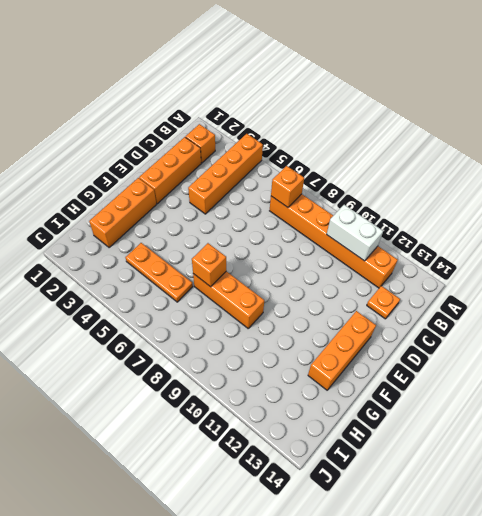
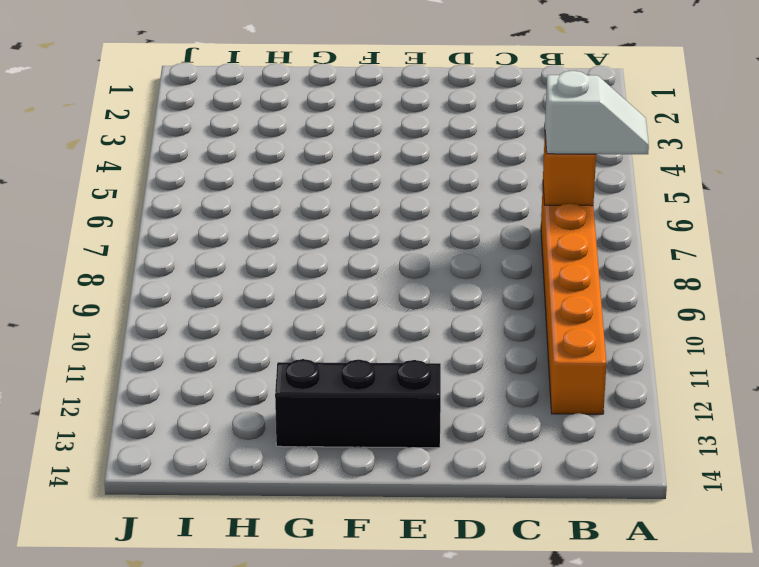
white 1x2 slope [545,71,649,154] -> none
black 1x3 brick [275,359,441,448] -> orange 1x3 brick [308,311,376,390]
none -> orange 1x4 brick [188,134,263,214]
none -> orange 1x1 brick [185,124,215,163]
none -> orange 1x3 brick [139,137,201,204]

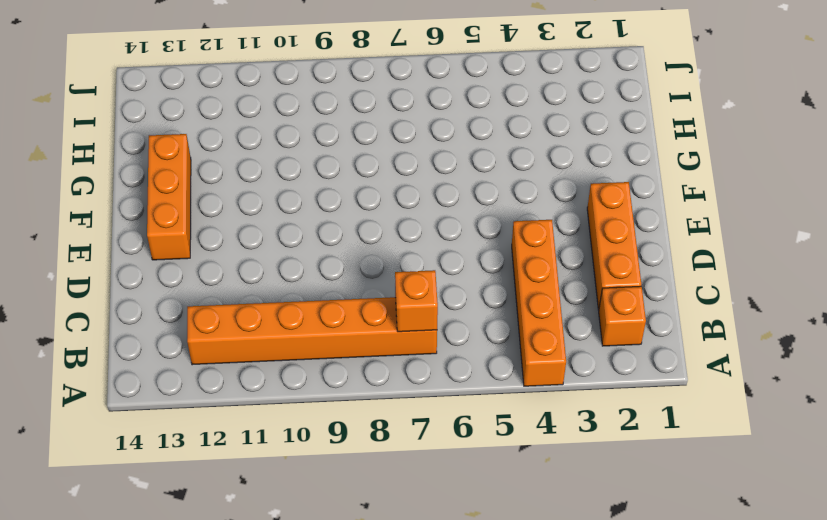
none -> orange 1x1 plate [367,286,400,319]
none -> orange 1x3 brick [89,178,156,248]
none -> orange 1x3 brick [193,271,264,328]

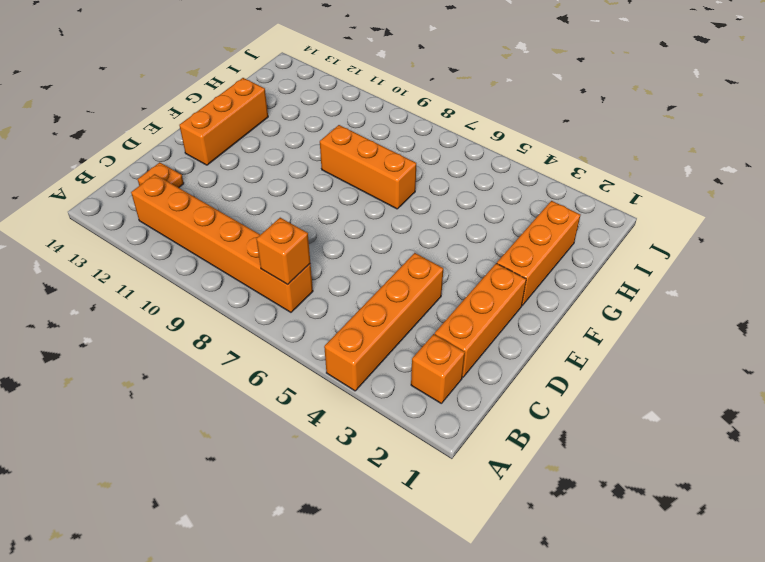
none -> orange 1x3 plate [125,243,193,302]
none -> white 1x2 brick [327,205,383,261]
none -> orange 1x1 brick [192,243,226,287]

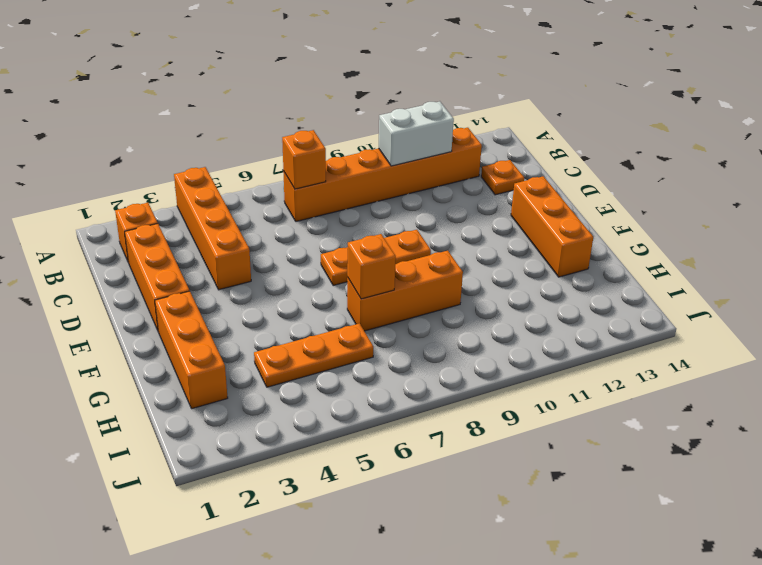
orange 1x3 plate [321,230,431,285] -> none

